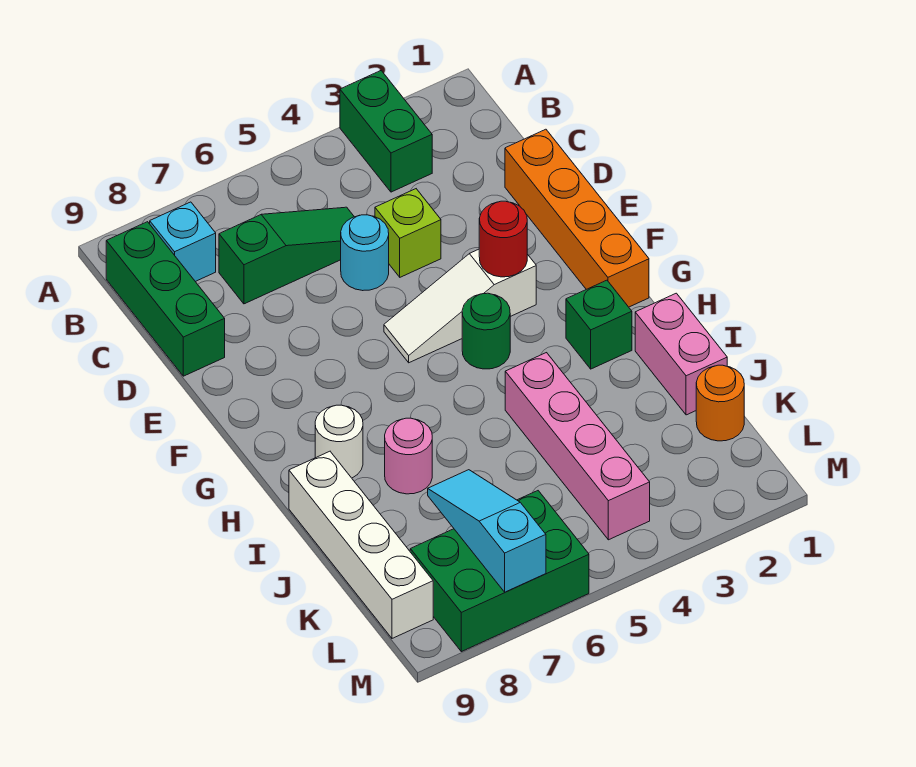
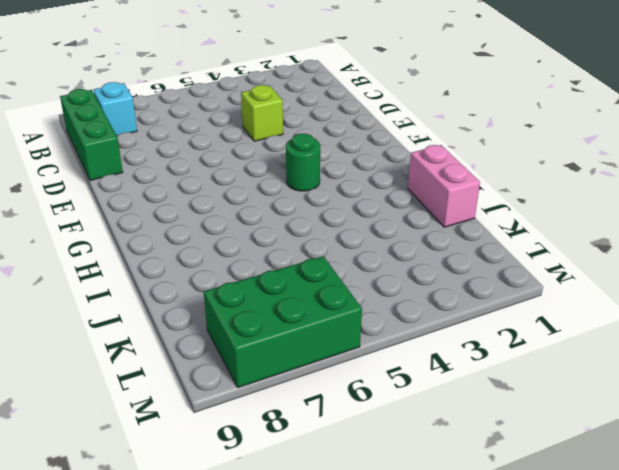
none -> green 1x2 brick [340,71,432,192]
none -> green 1x3 slope [219,207,354,304]
none -> orange 1x4 brick [505,129,649,307]

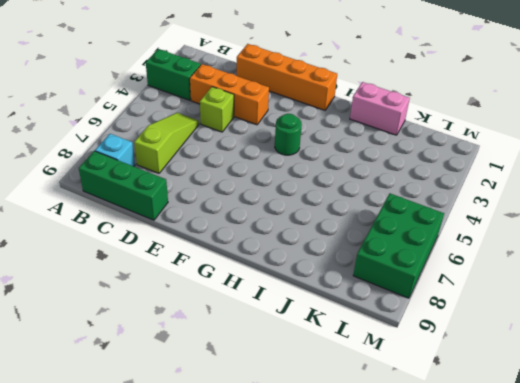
orange 1x3 brick [190,64,269,125] -> none
lime 1x3 slope [134,113,199,173] -> green 1x3 slope [219,207,354,304]
none -> cyan 1x1 round brick [341,215,389,291]
none -> white 1x3 slope [384,249,536,363]
none -> green 1x1 brick [566,280,632,369]

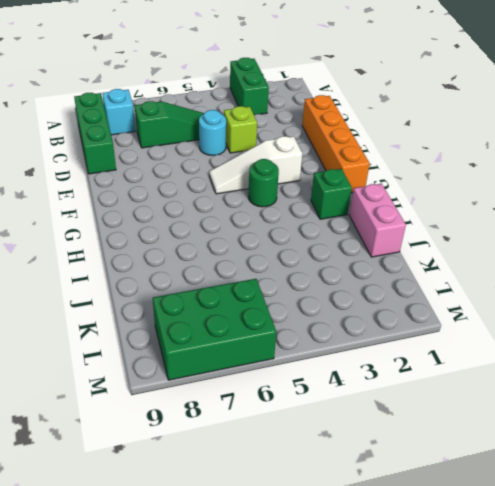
none -> white 1x1 round brick [315,405,363,478]
none -> pink 1x4 brick [505,353,650,540]
none -> pink 1x1 round brick [385,418,432,494]

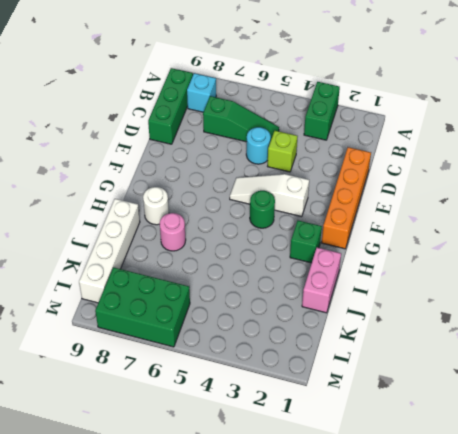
none -> pink 1x4 brick [505,353,650,540]
none -> orange 1x1 round brick [696,365,744,441]
none -> red 1x1 round brick [479,201,527,277]

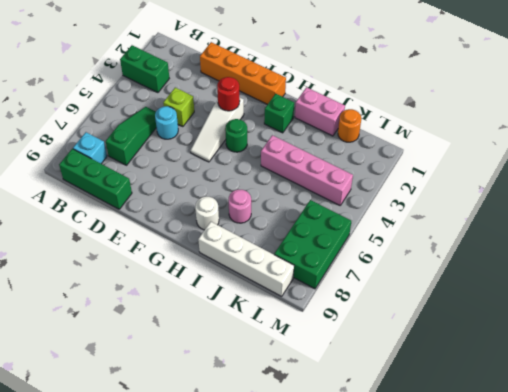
none -> cyan 1x3 slope [428,470,546,592]

